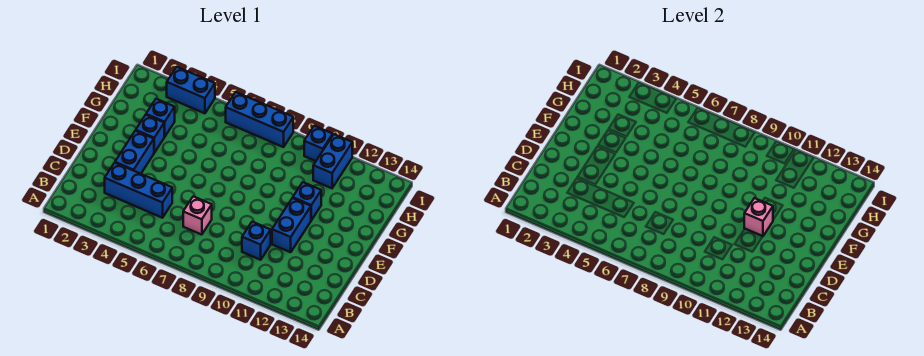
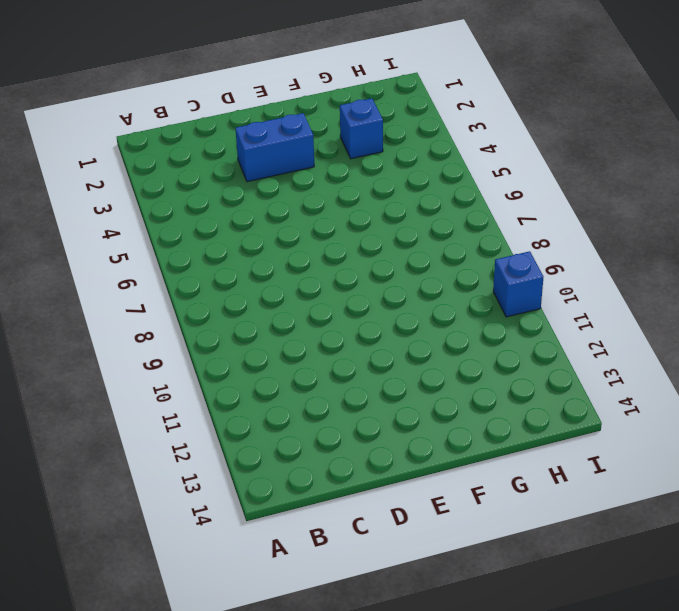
none -> blue 1x3 brick [105,163,172,218]
none -> pink 1x1 brick [183,196,212,235]
none -> blue 1x1 brick [242,222,271,260]

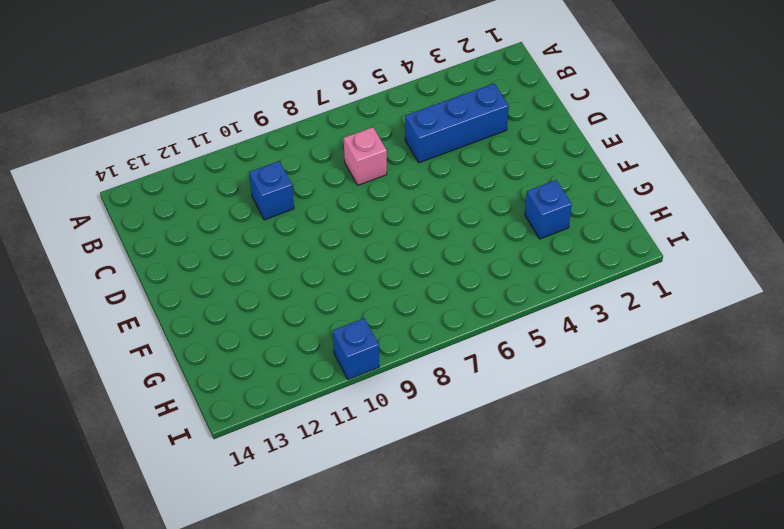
none -> blue 1x2 brick [115,131,154,174]
none -> blue 1x2 brick [272,198,311,252]
none -> blue 1x1 brick [136,115,164,153]

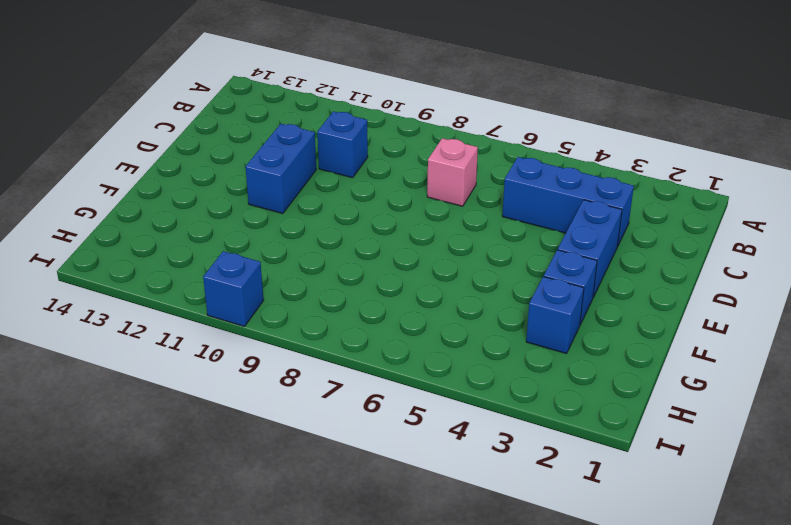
none -> blue 1x1 brick [293,182,321,220]
none -> blue 1x2 brick [313,134,352,188]
none -> blue 1x2 brick [167,67,215,113]

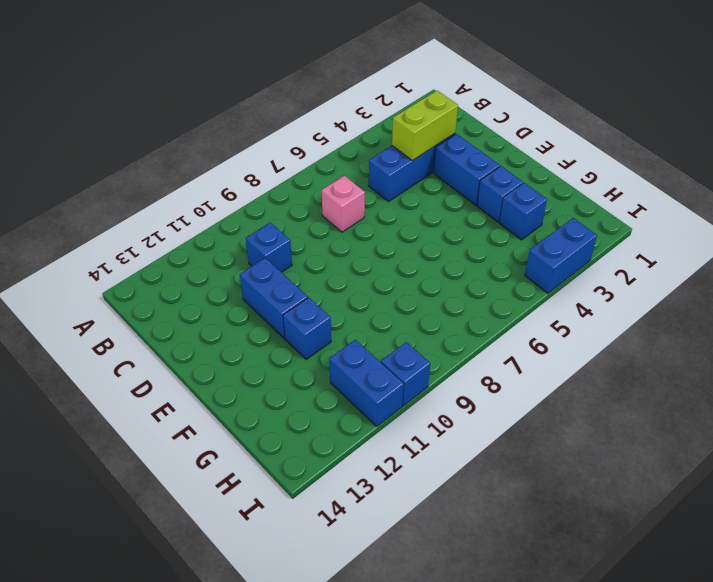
lime 1x2 brick [392,91,458,161] -> none
none -> blue 1x3 brick [226,92,293,147]
none -> pink 1x1 brick [744,198,773,236]

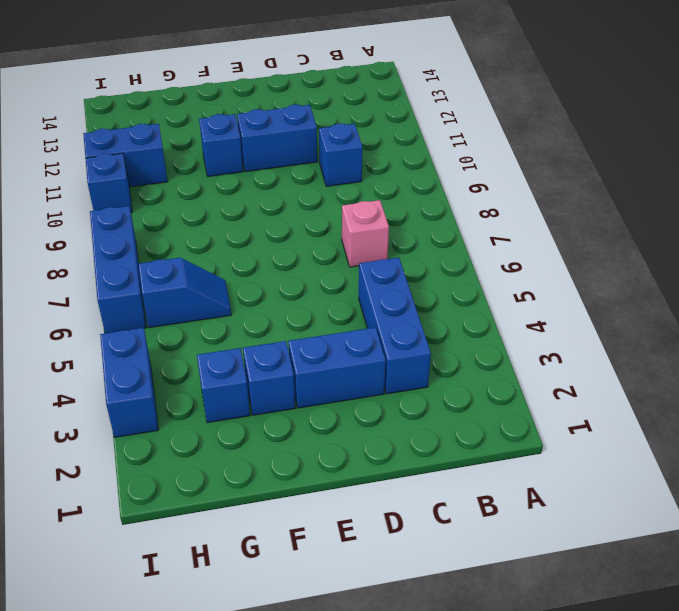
blue 1x2 slope [138,258,231,328] -> none
none -> pink 1x1 brick [744,198,773,236]

